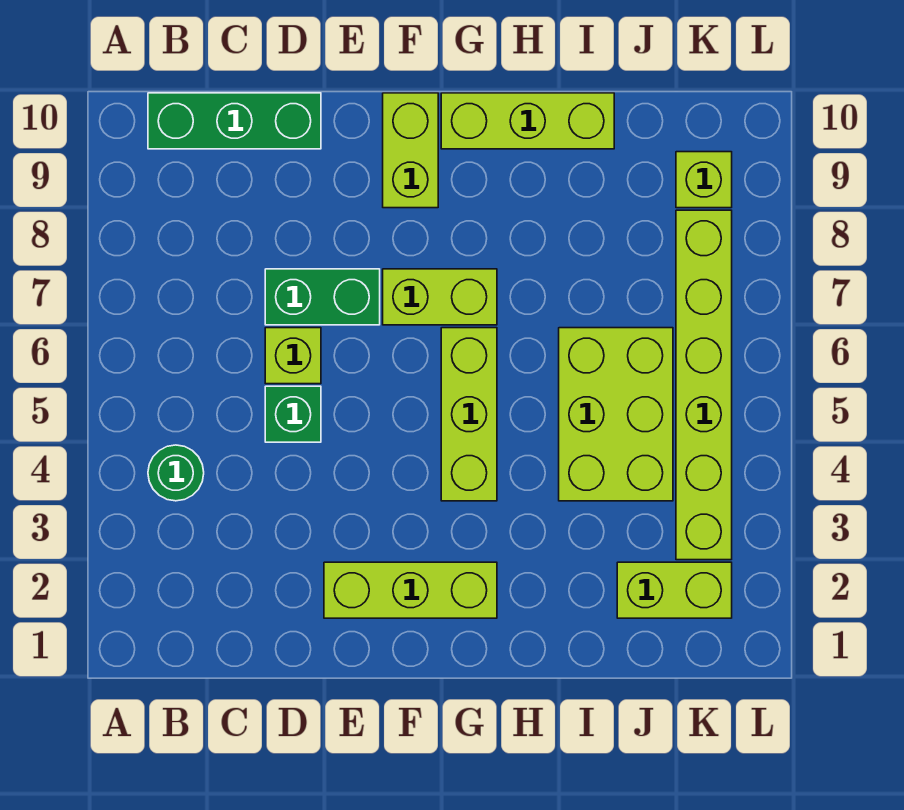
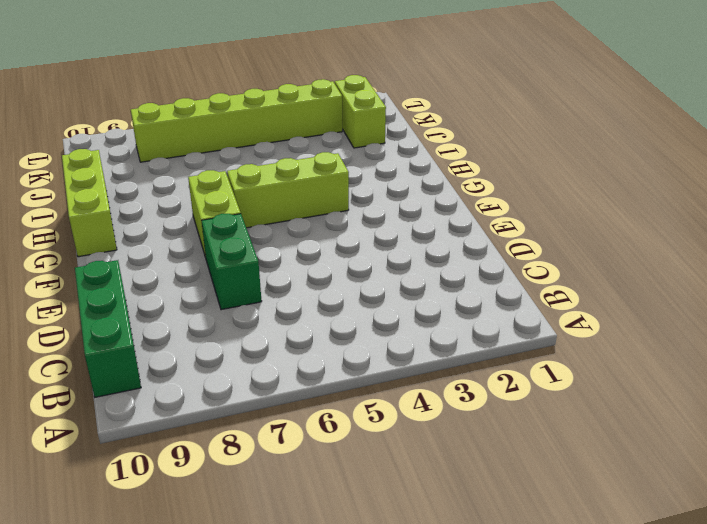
none -> green 1x1 round brick [148,445,204,501]
none -> green 1x1 brick [265,386,321,442]
none -> lime 1x1 brick [265,328,321,384]

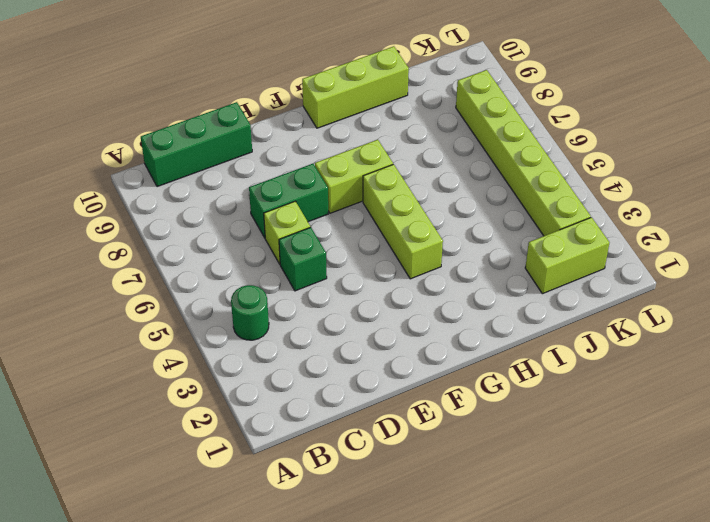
none -> lime 1x3 brick [324,562,497,618]
none -> lime 1x2 brick [383,93,438,208]
none -> lime 2x3 brick [559,328,673,501]

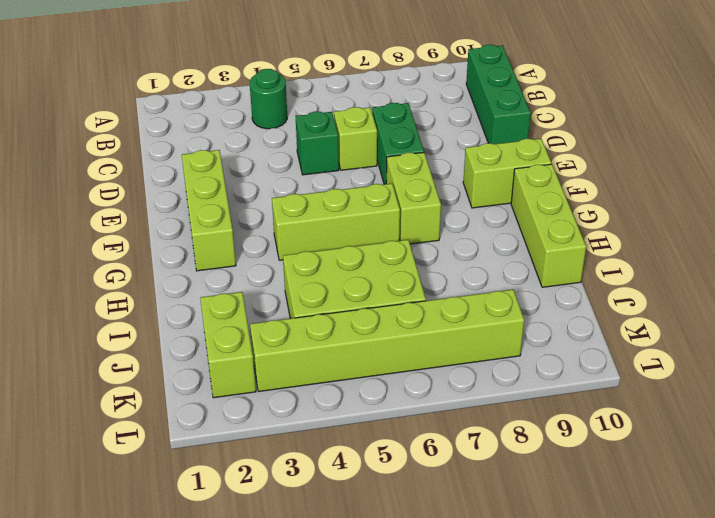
none -> lime 1x1 brick [676,152,732,208]

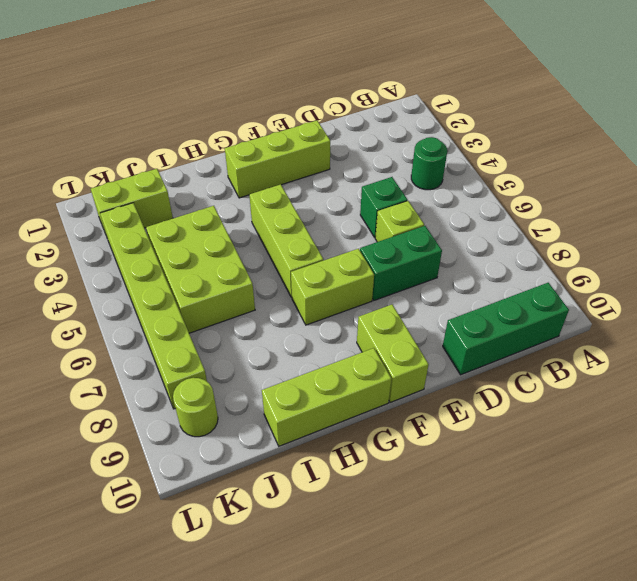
lime 1x1 round brick [173,378,218,437] -> lime 1x1 brick [676,152,732,208]

